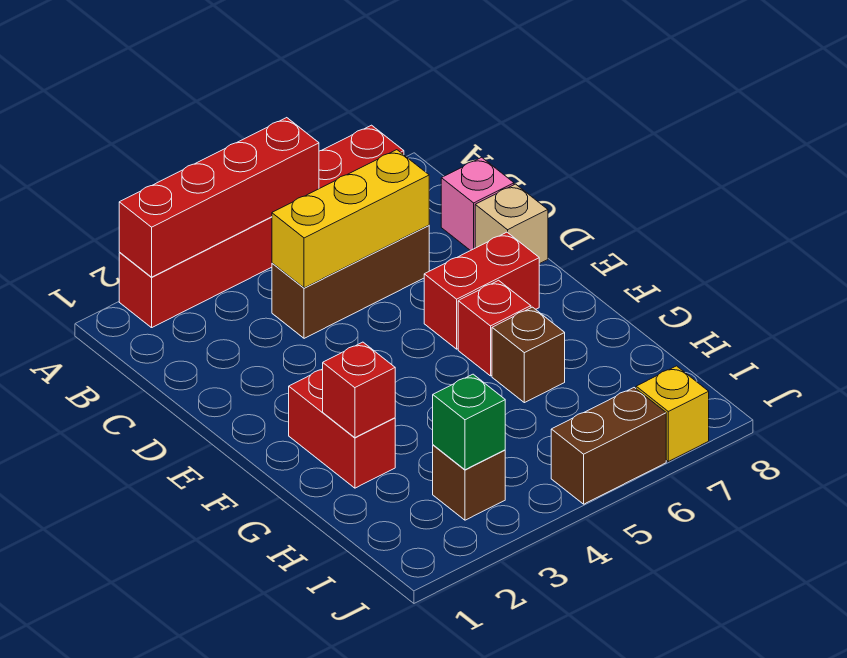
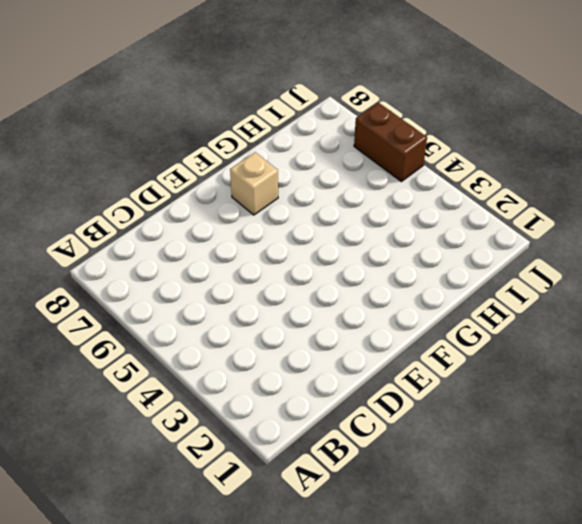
tan 1x1 brick [230,152,278,215] -> tan 1x1 brick moved to [475,184,548,264]
none -> red 1x6 brick [119,125,404,328]
none -> brown 1x3 brick [272,225,429,338]
none -> pink 1x1 brick [441,157,514,251]

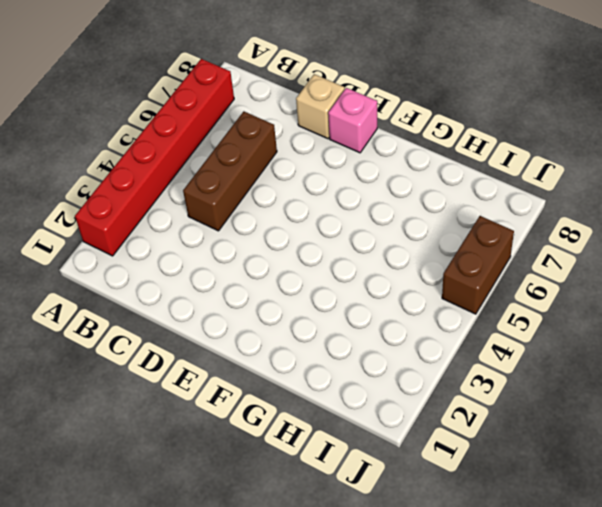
pink 1x1 brick [328,88,377,153] -> pink 1x1 brick moved to [441,157,514,251]
none -> red 1x2 brick [424,232,539,349]
none -> red 1x2 brick [289,369,395,488]
none -> red 1x1 brick [458,280,531,376]

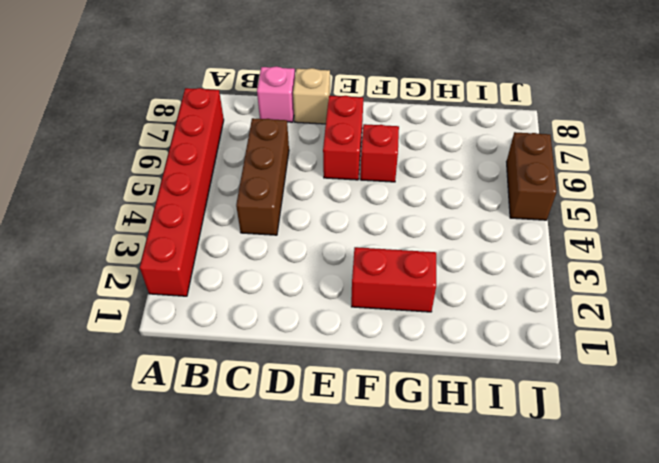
none -> brown 1x1 brick [492,307,565,403]
none -> brown 1x1 brick [433,445,505,520]
none -> yellow 1x1 brick [636,366,709,461]

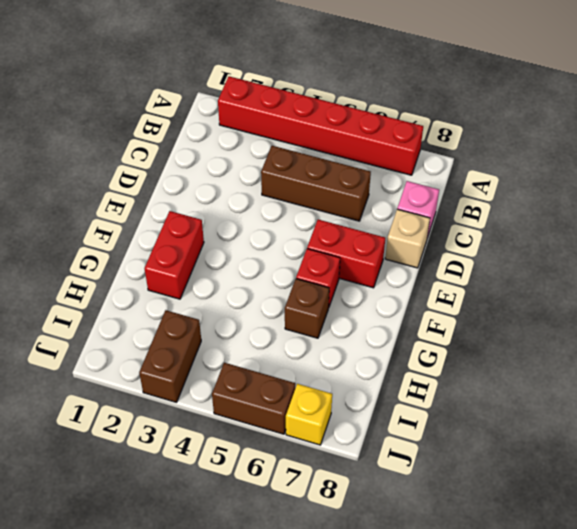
brown 1x2 brick [139,310,201,402] -> brown 1x1 brick [433,445,505,520]
none -> red 1x4 brick [119,118,319,277]
none -> yellow 1x3 brick [272,150,429,288]
none -> red 1x1 brick [323,342,395,438]

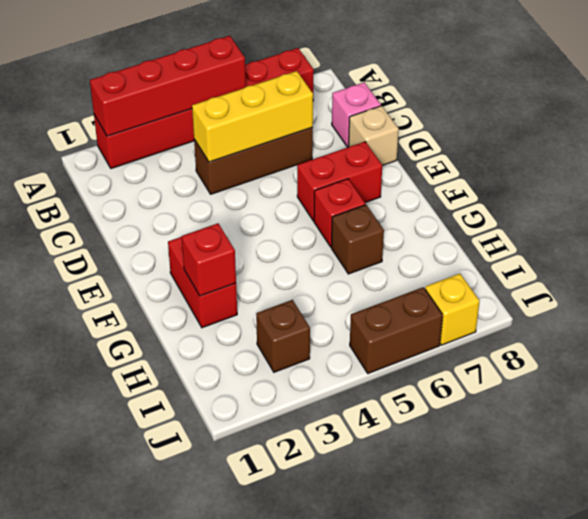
none -> green 1x1 brick [433,374,505,470]

